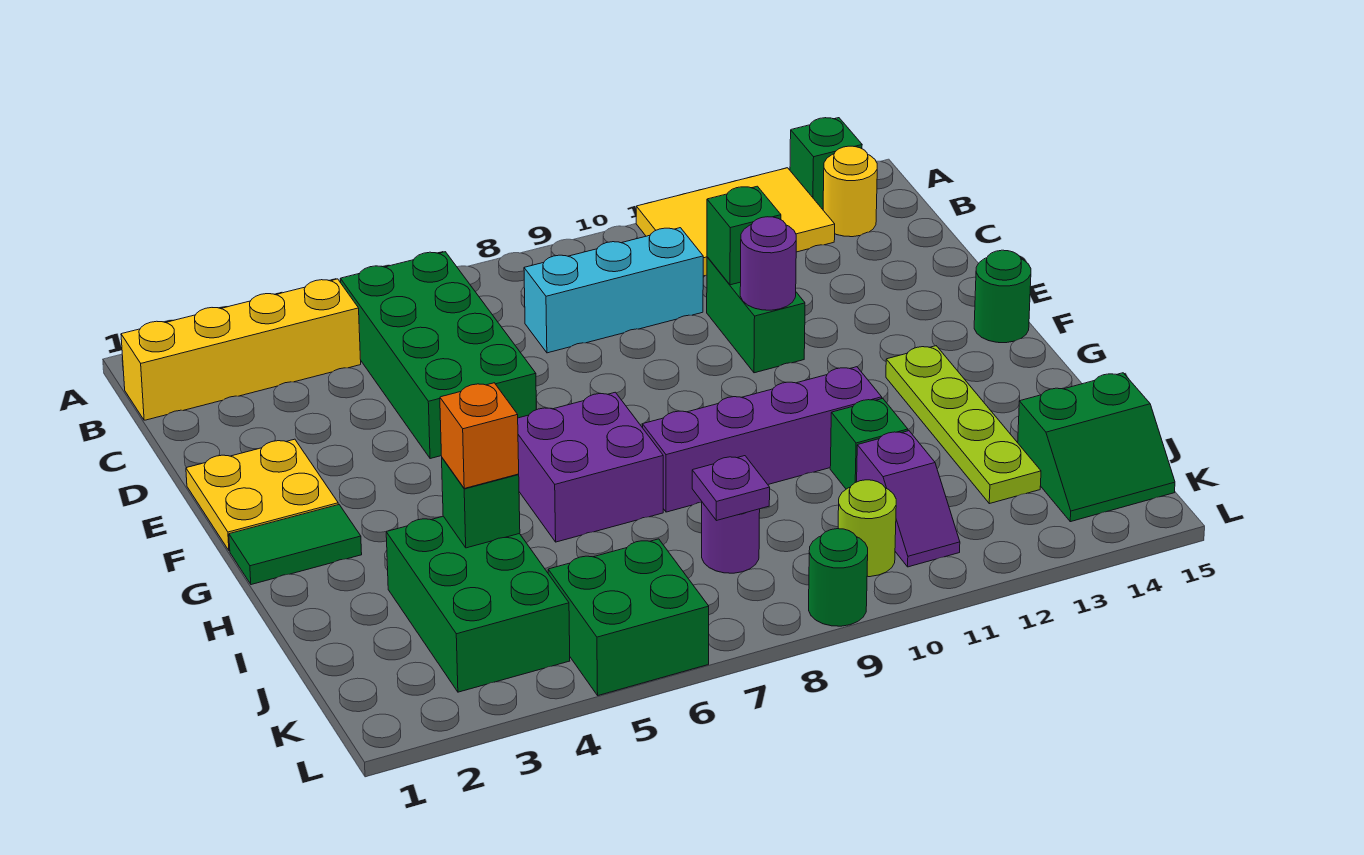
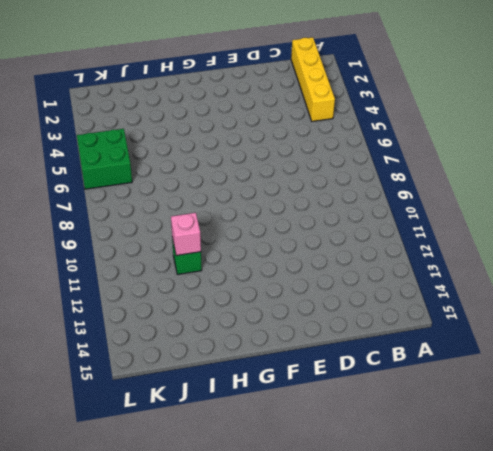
pink 1x1 brick [171,213,201,256] -> none
none -> yellow 2x3 tile [636,168,835,276]
none -> green 1x1 brick [790,118,862,209]
none -> green 2x4 brick [340,252,536,459]

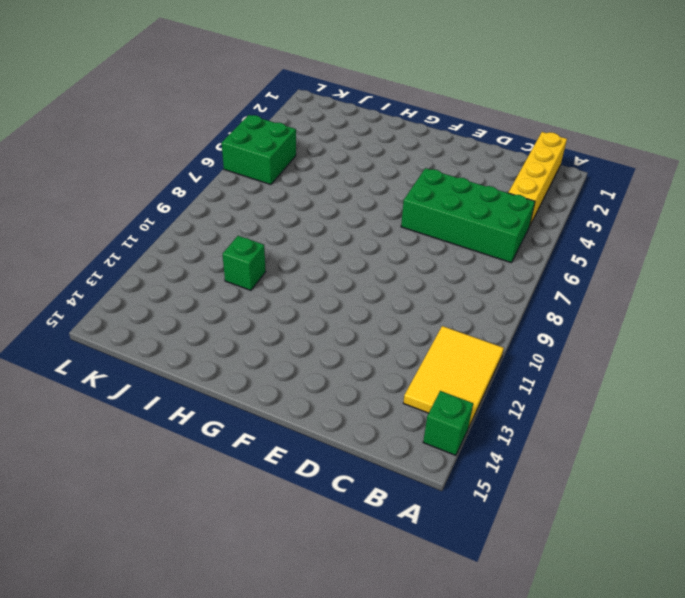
none -> yellow 1x1 round brick [823,146,877,237]
none -> cyan 1x3 brick [524,228,703,353]
none -> green 1x2 brick [707,257,805,373]

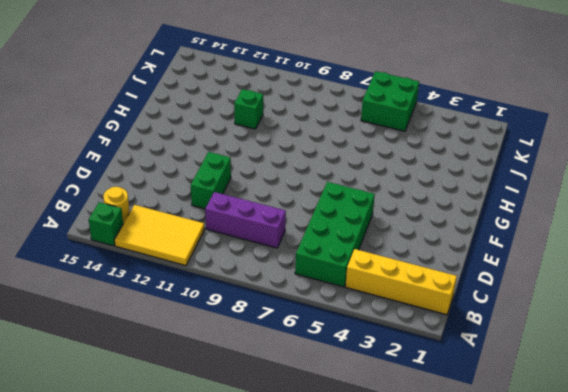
purple 1x3 brick [205,192,286,248] -> cyan 1x3 brick [524,228,703,353]
none -> yellow 2x2 plate [186,439,338,551]
none -> green 1x1 round brick [974,250,1031,343]
none -> green 1x2 tile [229,505,362,585]

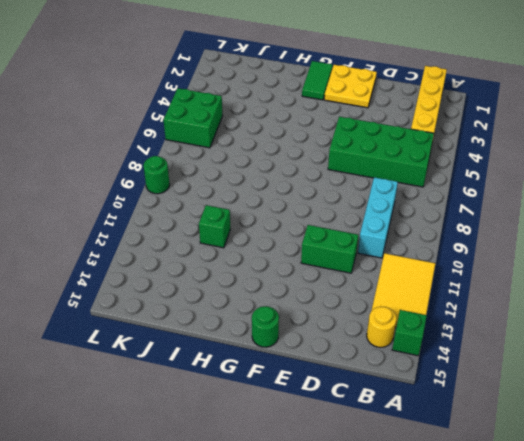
none -> purple 2x2 brick [518,392,663,542]
none -> lime 1x4 plate [886,346,1041,504]
none -> purple 1x4 brick [643,367,882,512]

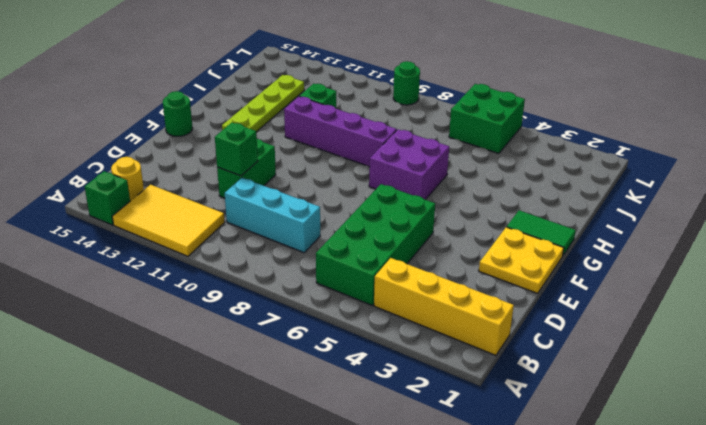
none -> green 2x3 brick [386,516,570,692]
none -> purple 1x1 round brick [702,502,760,573]
none -> purple 1x2 slope [857,431,960,567]

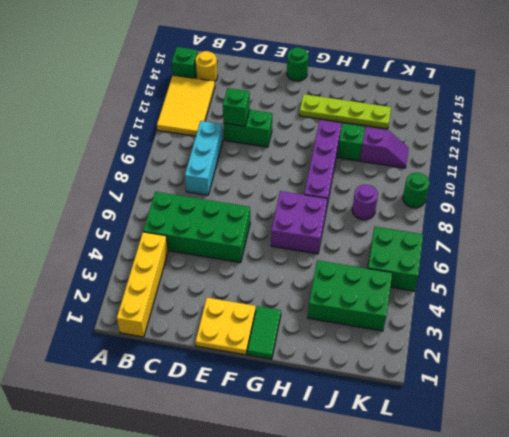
none -> green 2x2 slope [1017,373,1175,522]
none -> lime 1x1 round brick [838,480,896,577]
none -> purple 1x1 round brick [740,217,796,310]

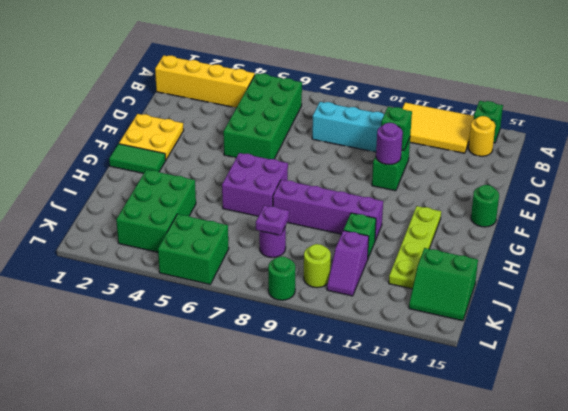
none -> green 1x1 brick [442,458,520,548]
none -> orange 1x1 brick [440,383,519,488]

